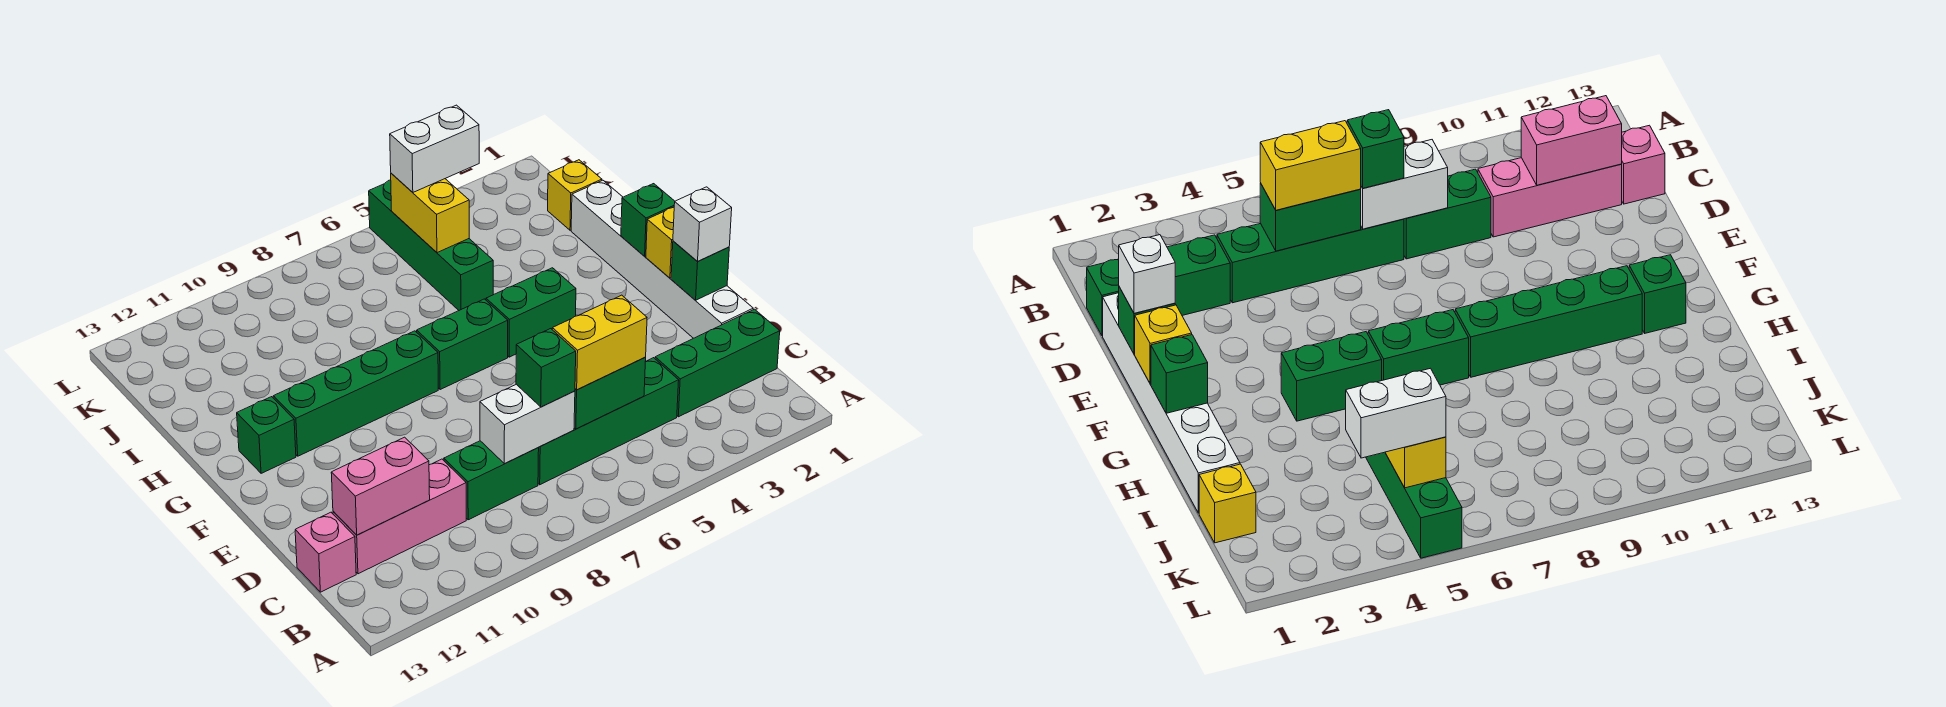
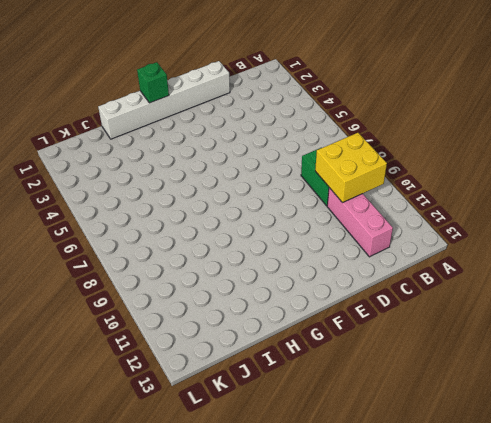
yellow 2x2 brick [315,133,387,203] -> none
none -> green 1x3 brick [655,309,780,417]
none -> green 1x4 brick [538,358,679,485]
none -> pink 1x1 brick [295,512,356,592]

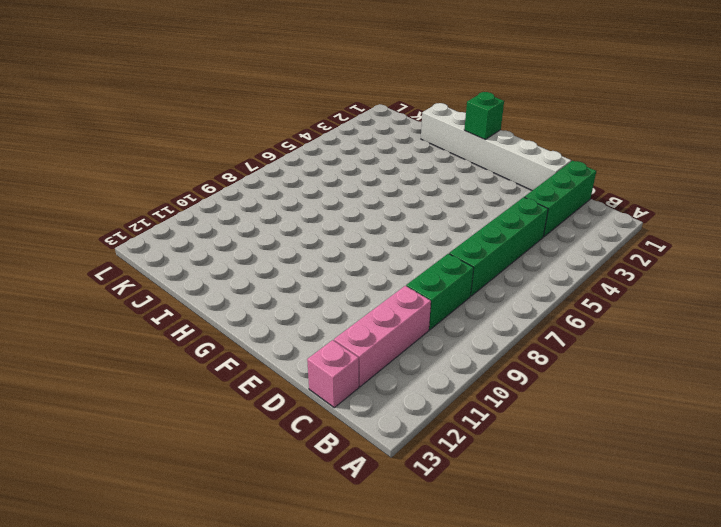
none -> green 1x2 brick [486,268,576,357]
none -> green 1x2 brick [417,299,508,390]
none -> green 1x4 brick [273,331,438,456]

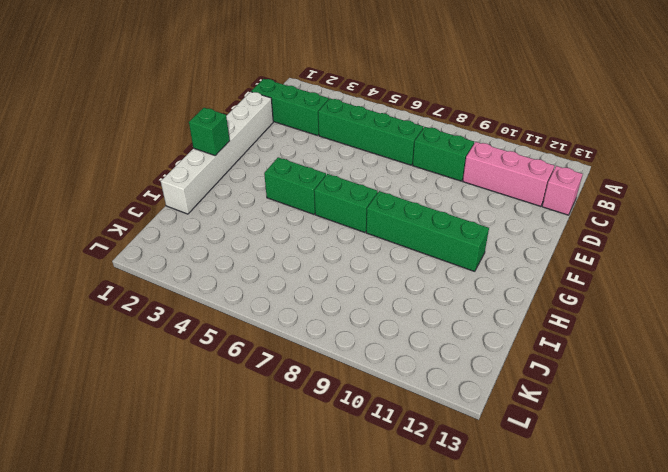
none -> green 1x1 brick [237,397,296,473]
none -> green 1x4 brick [369,180,493,310]
none -> yellow 1x1 brick [548,160,602,230]

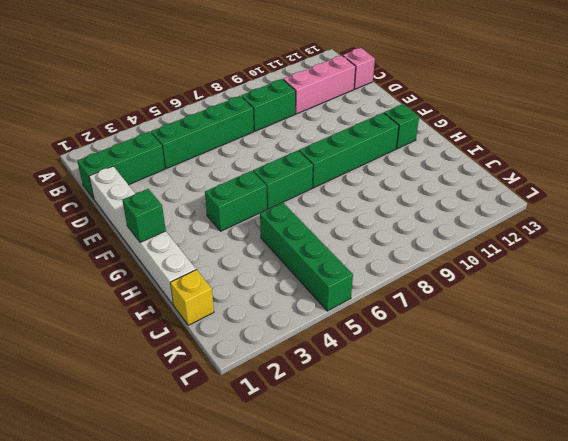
none -> green 1x2 brick [574,357,646,429]
none -> white 1x2 brick [480,384,575,464]
none -> pink 1x2 brick [331,437,430,535]

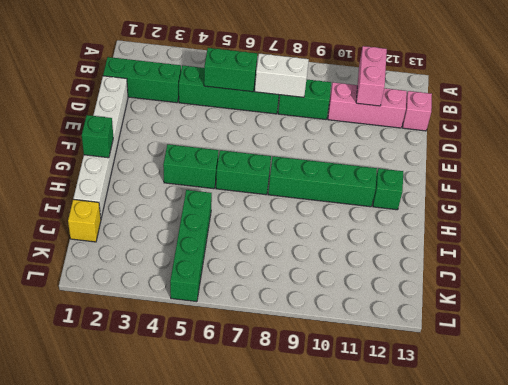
pink 1x2 brick [356,46,387,106] -> pink 1x2 brick turned to [331,437,430,535]
none -> green 1x1 brick [671,241,729,300]
none -> yellow 1x1 brick [646,207,674,278]
none -> yellow 1x2 brick [391,173,469,253]

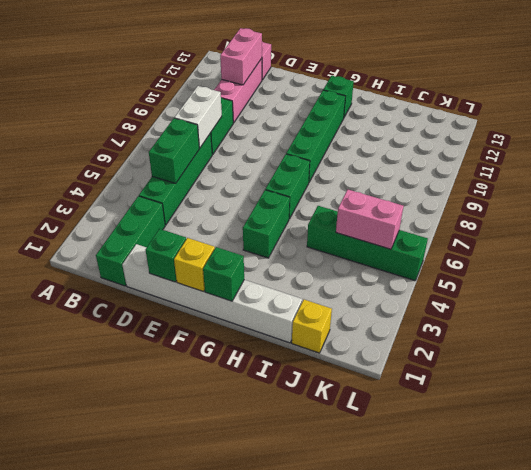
pink 1x2 brick [336,190,403,249] -> yellow 1x2 brick [391,173,469,253]
none -> yellow 1x2 brick [552,295,647,390]
none -> green 1x1 brick [516,329,576,407]
none -> white 1x1 brick [673,187,732,261]

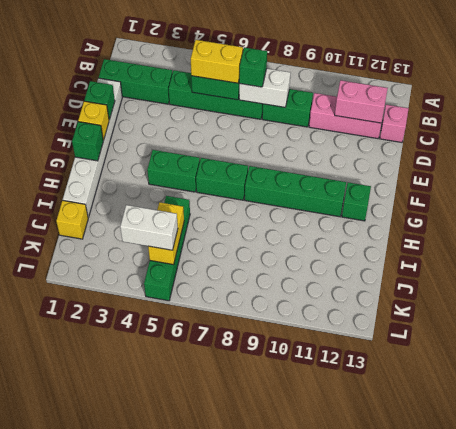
none -> white 1x1 brick [673,187,732,261]

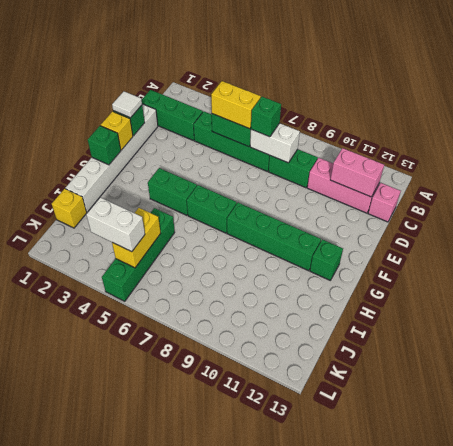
white 1x1 tile [112,91,142,118] -> white 1x1 brick [673,187,732,261]

